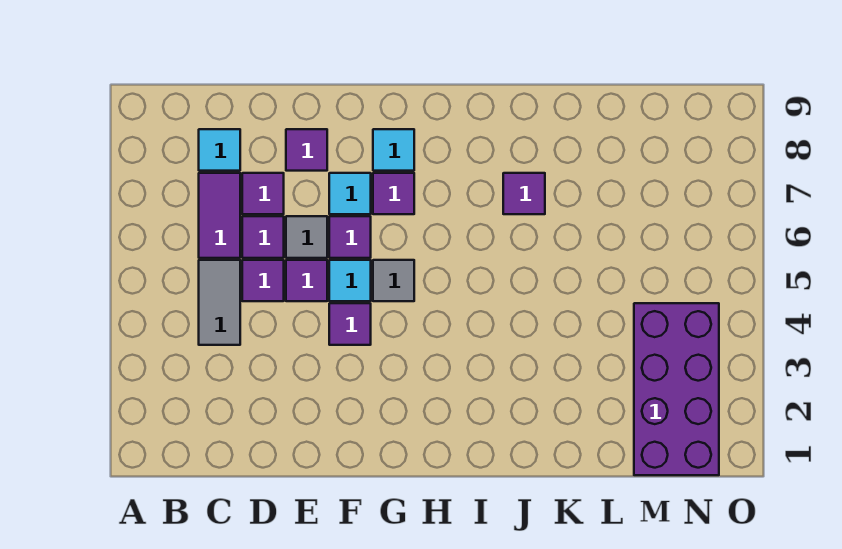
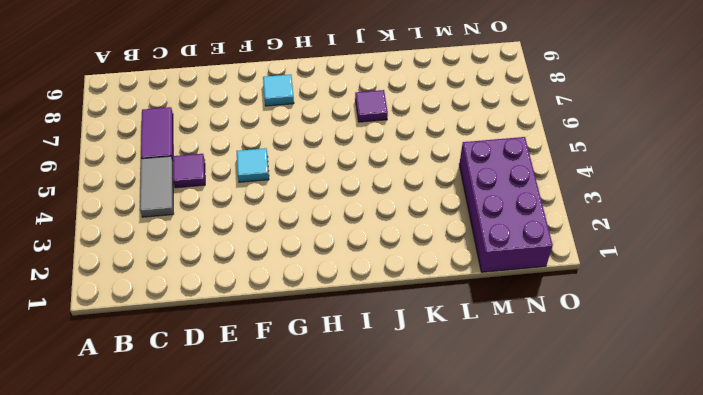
none -> cyan 1x1 tile [199,129,240,171]
none -> purple 1x1 tile [242,216,284,258]
none -> purple 1x1 tile [242,173,284,214]

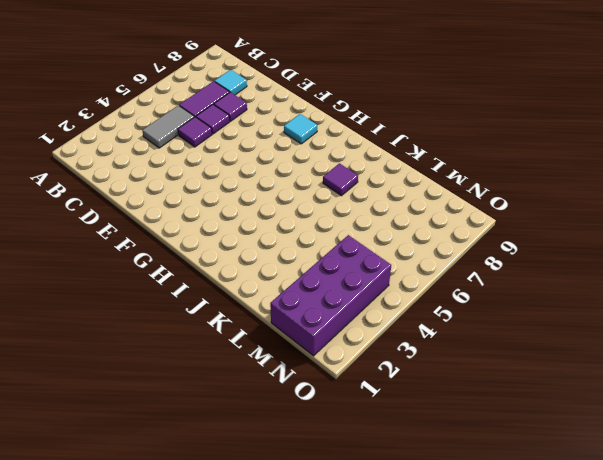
none -> purple 1x1 tile [286,260,327,301]
none -> grey 1x1 tile [286,216,327,258]
none -> purple 1x1 tile [286,129,327,171]

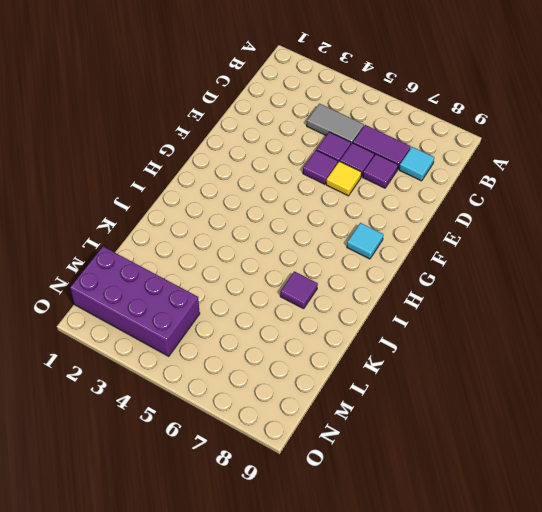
yellow 1x1 tile [326,161,362,196] -> grey 1x1 tile [286,216,327,258]
none -> purple 1x1 tile [286,129,327,171]
none -> purple 1x1 tile [329,303,371,345]
none -> cyan 1x1 tile [329,260,371,301]

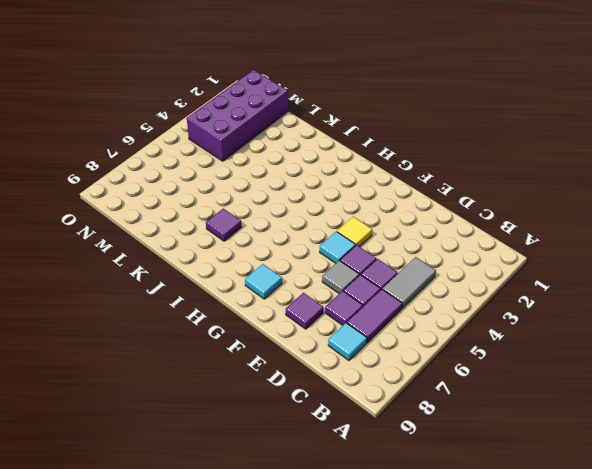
yellow 1x1 tile [337,217,372,247] -> purple 1x1 tile [329,303,371,345]
none -> purple 1x1 tile [329,216,371,258]
none -> cyan 1x1 tile [329,173,371,214]
none -> grey 1x1 tile [373,260,414,301]

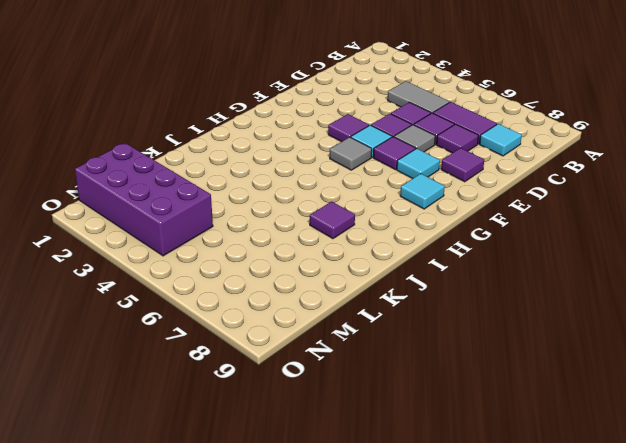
none -> purple 1x1 tile [373,173,414,214]

